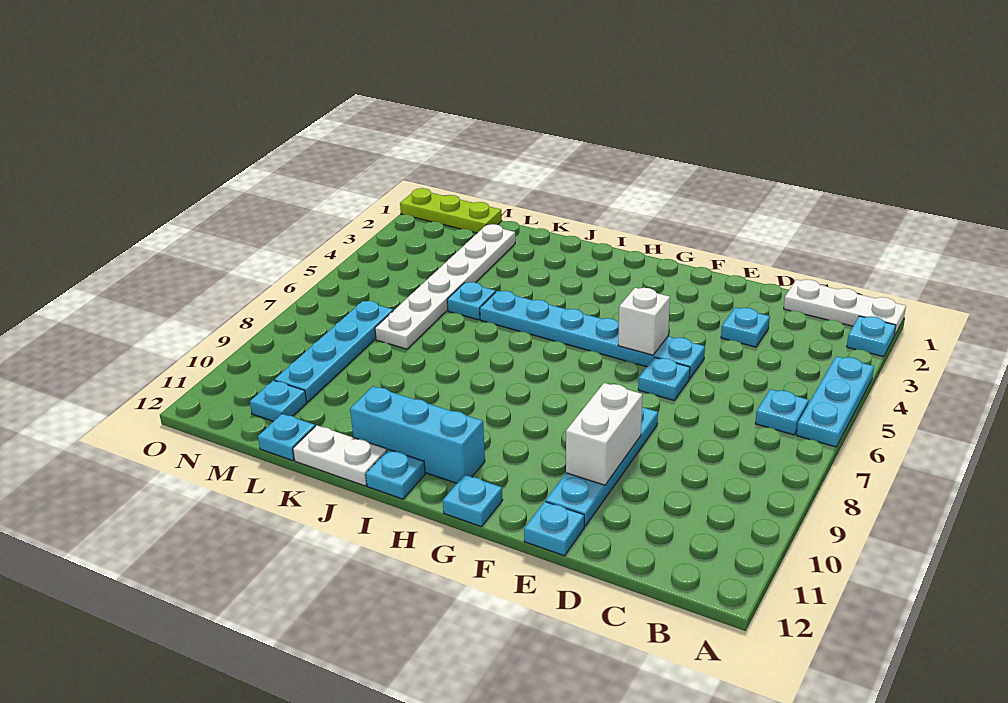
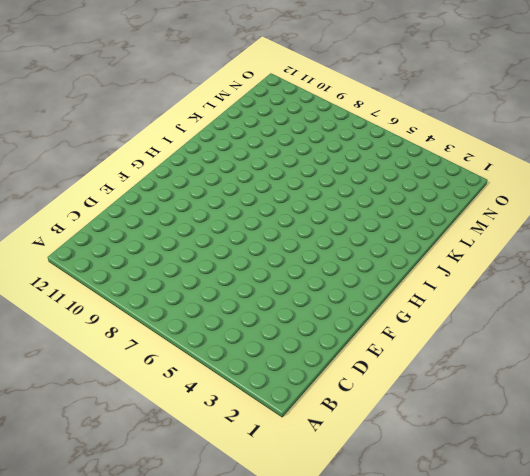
none -> white 1x3 plate [784,280,906,336]
none -> cyan 1x1 plate [847,316,896,357]
none -> cyan 1x3 plate [796,356,874,447]

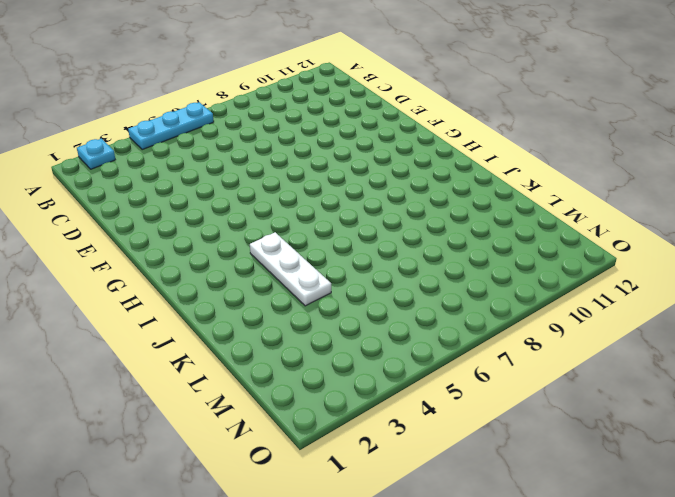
white 1x3 plate [250,232,331,306] -> white 1x3 plate moved to [784,280,906,336]
none -> cyan 1x1 plate [755,389,809,435]
none -> cyan 1x1 plate [721,307,770,347]
none -> cyan 1x6 plate [480,291,705,379]

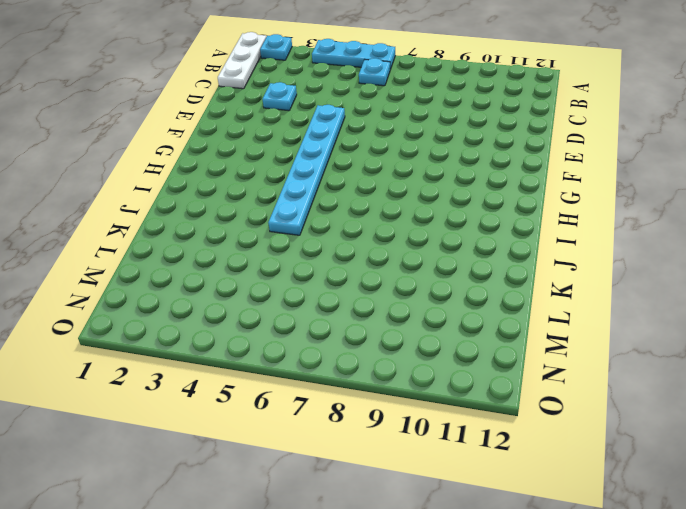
none -> cyan 1x1 plate [638,357,690,400]
none -> cyan 1x4 plate [546,407,658,527]
none -> cyan 1x1 plate [524,502,584,556]

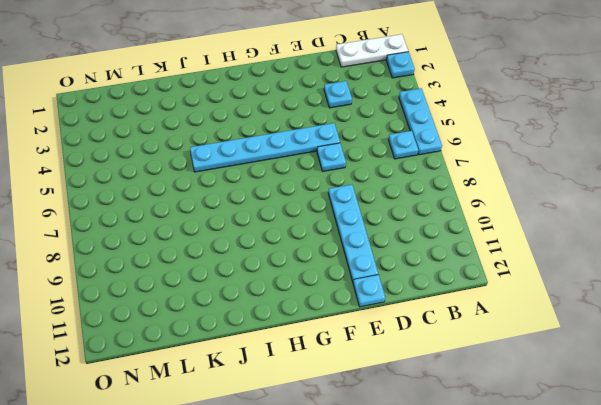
none -> cyan 1x1 plate [443,475,503,527]
none -> cyan 1x3 brick [350,386,485,483]
none -> cyan 1x1 plate [366,449,425,499]

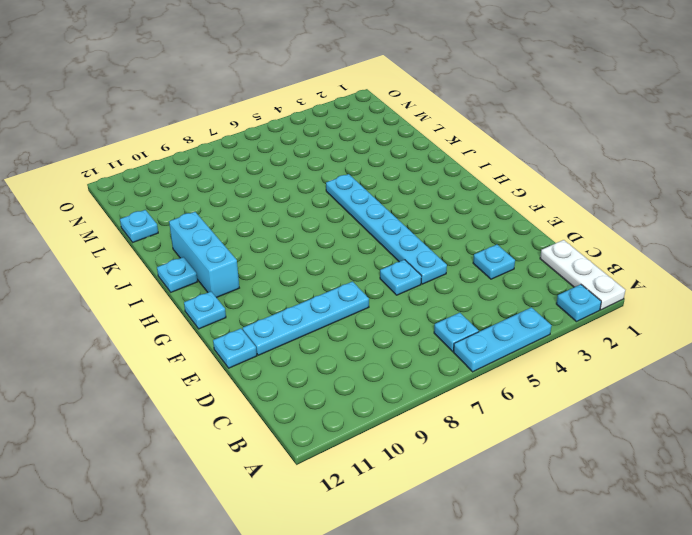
none -> white 1x2 plate [293,425,387,486]
none -> cyan 1x1 plate [447,282,496,320]
none -> white 1x6 plate [375,224,515,349]

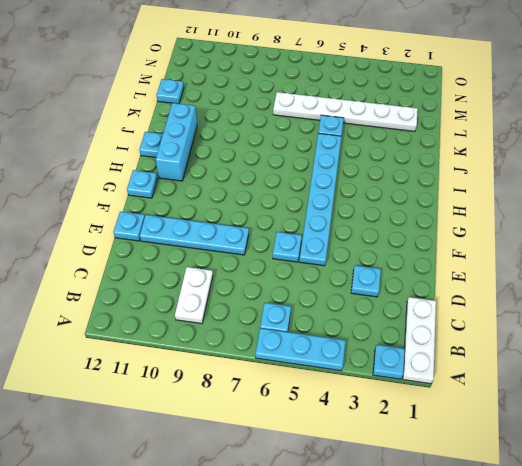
white 1x2 plate [175,267,213,324] -> white 1x2 plate moved to [293,425,387,486]
none -> lime 1x3 plate [400,188,502,233]
none -> cyan 1x4 plate [275,301,393,402]
none -> cyan 1x1 plate [250,380,307,421]

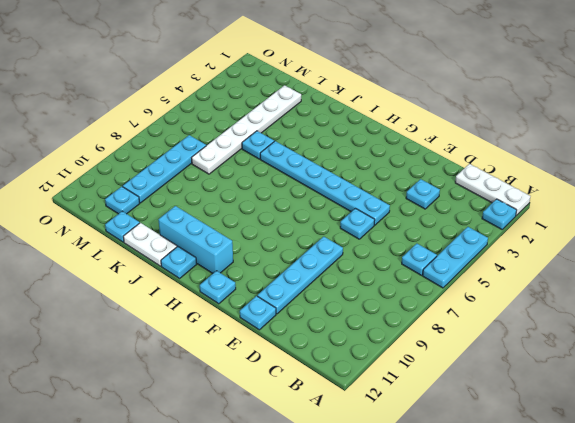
none -> lime 1x3 plate [400,188,502,233]
none -> white 1x2 brick [566,383,642,485]
none -> white 1x1 brick [618,288,670,355]

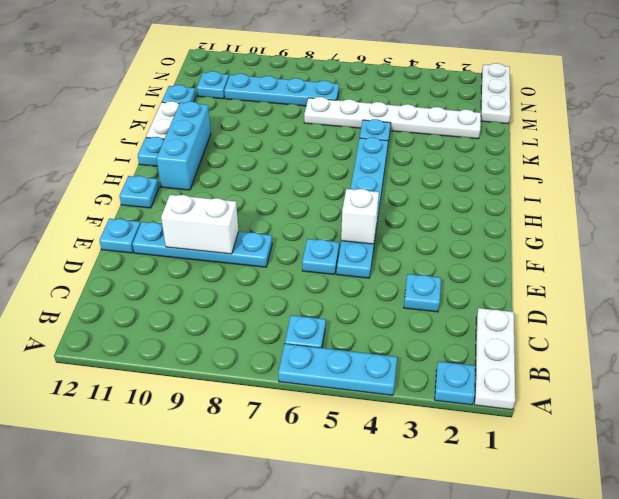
white 1x3 plate [481,63,510,124] -> lime 1x3 plate [400,188,502,233]

